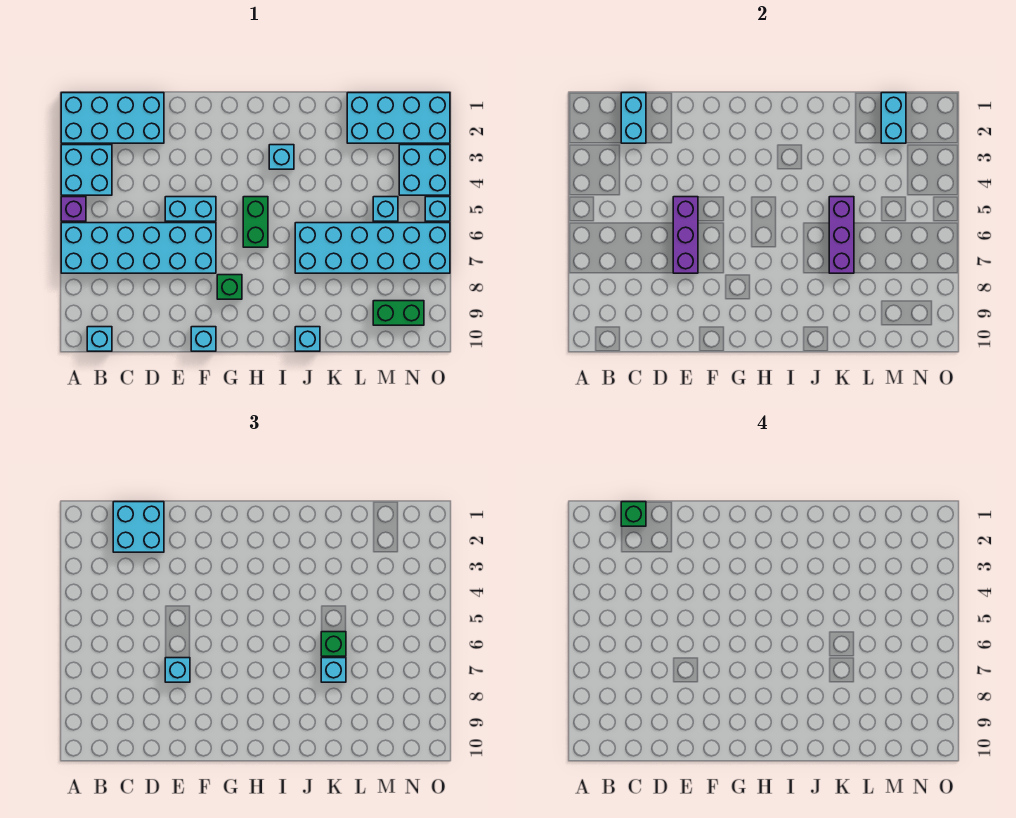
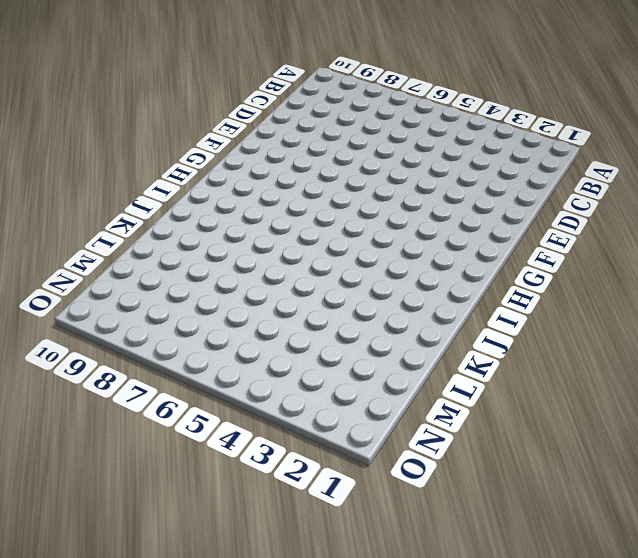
none -> cyan 2x4 brick [61,93,164,143]
none -> cyan 2x2 brick [61,145,112,195]
none -> purple 1x1 brick [61,197,86,221]

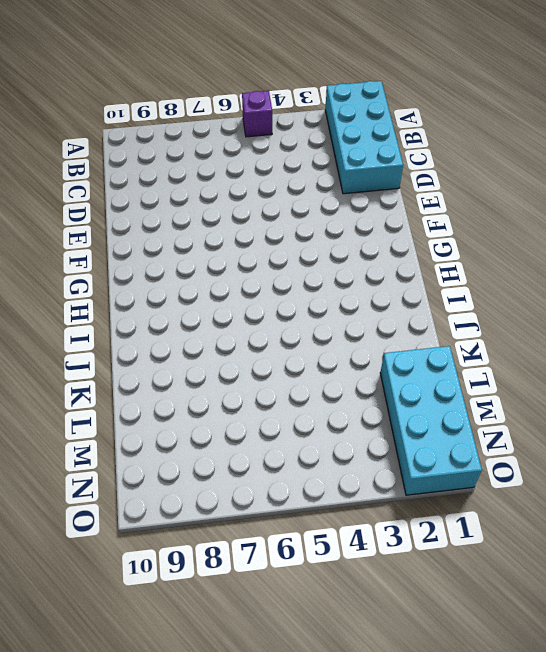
none -> cyan 2x2 brick [61,145,112,195]
none -> cyan 2x6 brick [61,223,216,273]
none -> cyan 1x1 brick [87,327,112,351]

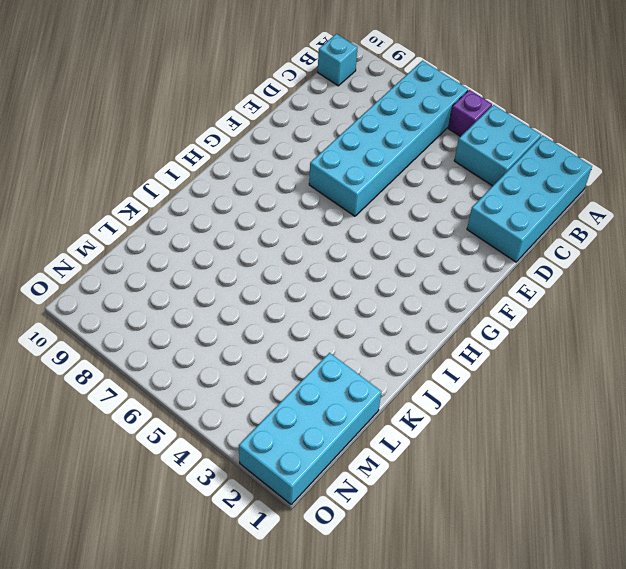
none -> cyan 1x2 brick [165,197,216,221]
none -> cyan 1x1 brick [191,327,216,351]
none -> green 1x1 brick [217,275,242,299]

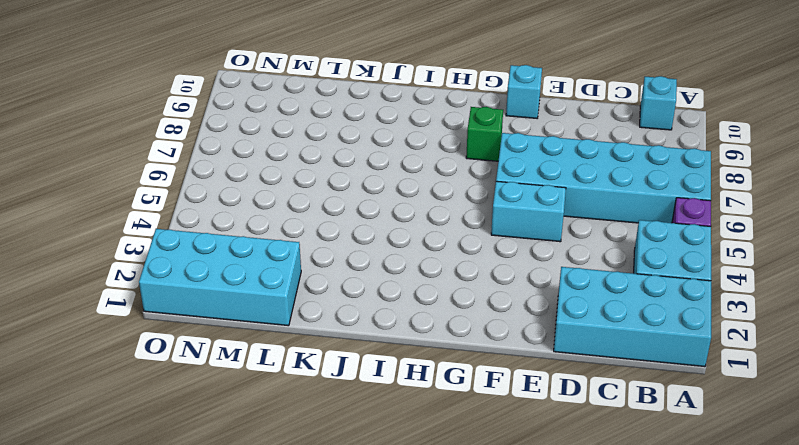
none -> green 1x2 brick [243,197,268,247]
none -> cyan 1x1 brick [269,145,294,169]
none -> cyan 2x6 brick [295,223,450,273]

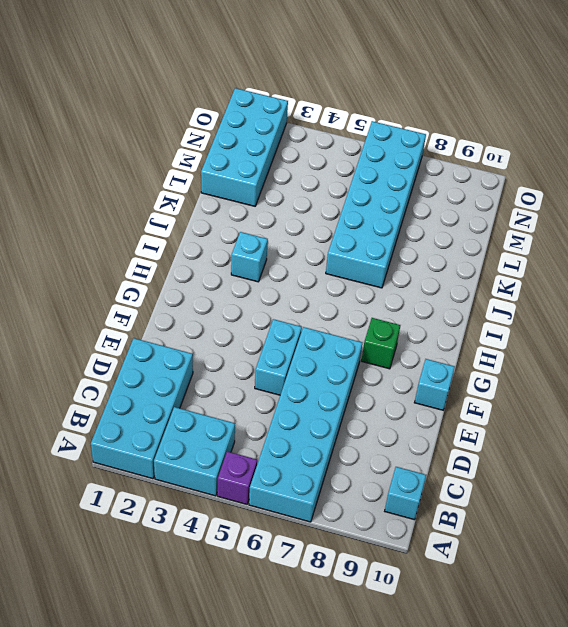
none -> green 1x2 brick [243,197,268,247]
none -> cyan 1x1 brick [295,327,320,351]
none -> cyan 1x1 brick [373,197,398,221]

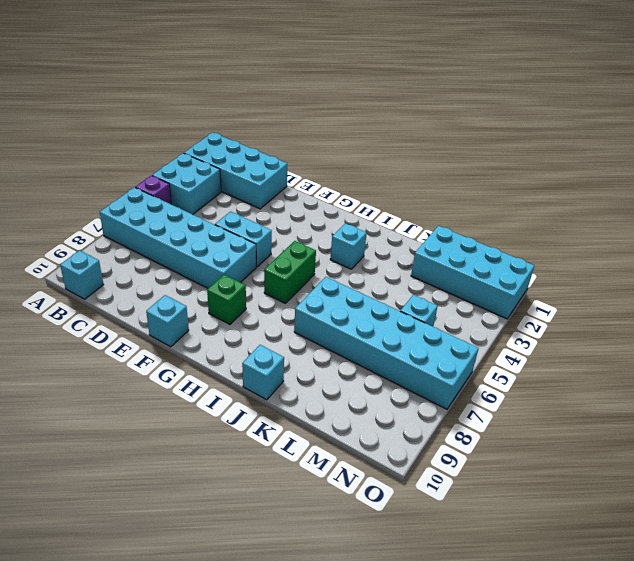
none -> green 1x2 brick [373,301,424,325]
none -> cyan 2x2 brick [399,145,450,195]
none -> cyan 1x1 brick [425,197,450,221]

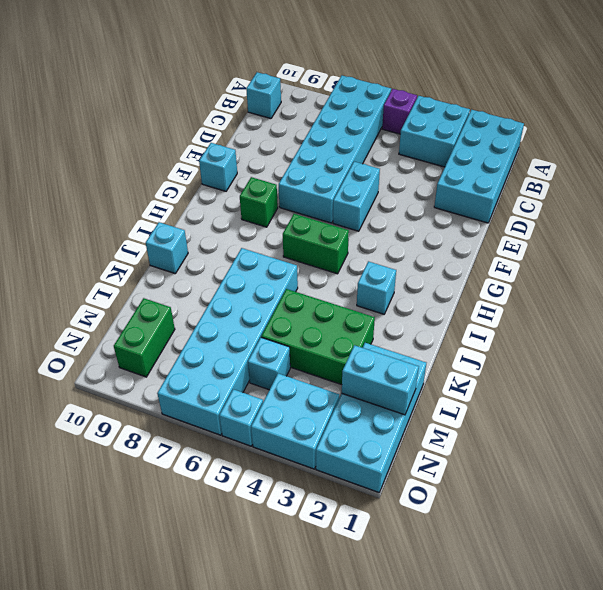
green 2x3 brick [261,289,375,385] -> none
none -> cyan 1x2 brick [621,93,646,143]
none -> purple 1x3 brick [673,197,698,273]
none -> purple 1x3 brick [829,197,854,273]

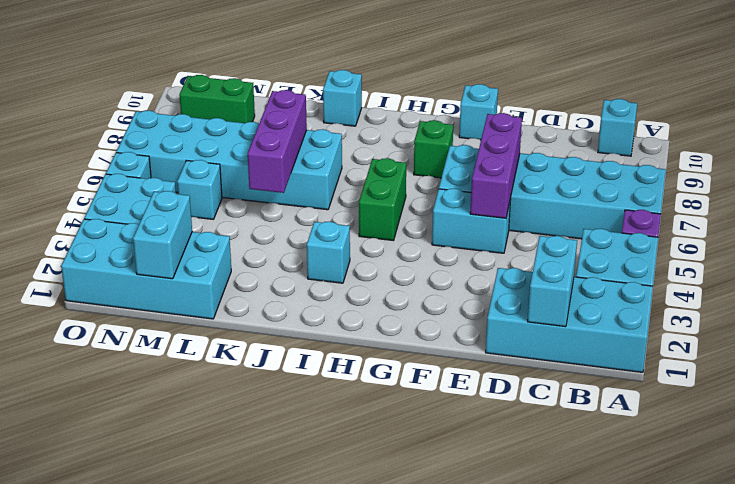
none -> cyan 2x2 brick [113,502,164,552]
none -> cyan 1x1 brick [165,658,190,682]
none -> green 1x1 brick [321,632,346,656]

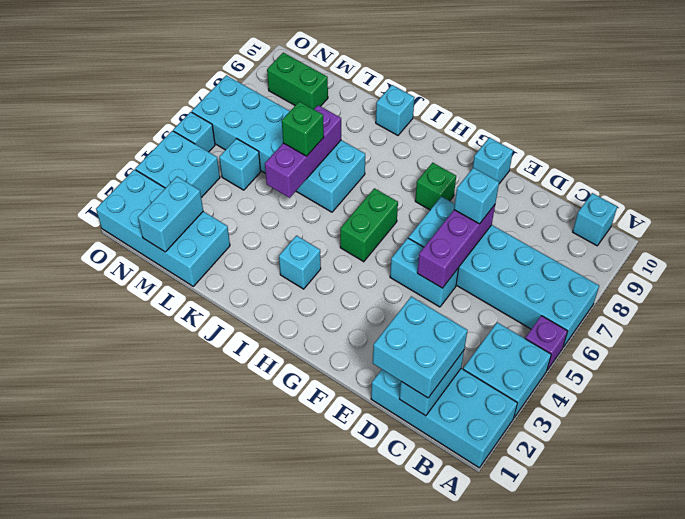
none -> cyan 1x1 brick [321,658,346,682]
none -> green 1x1 brick [621,502,646,526]

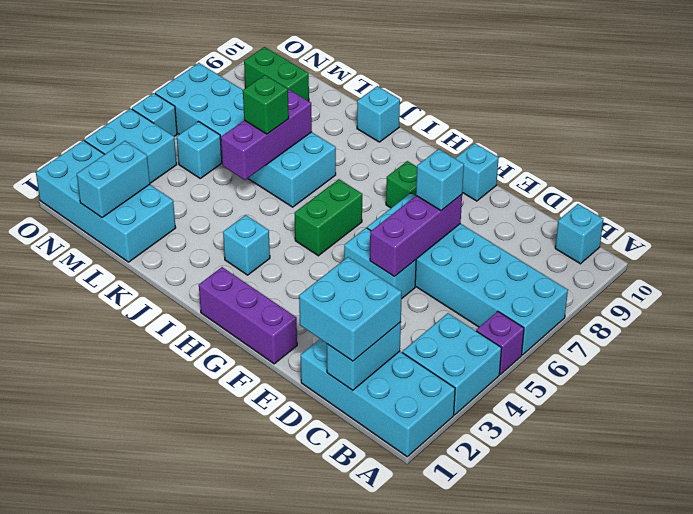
purple 1x3 brick [199,267,297,364] -> none
none -> cyan 1x1 brick [321,658,346,682]
none -> green 1x1 brick [621,502,646,526]

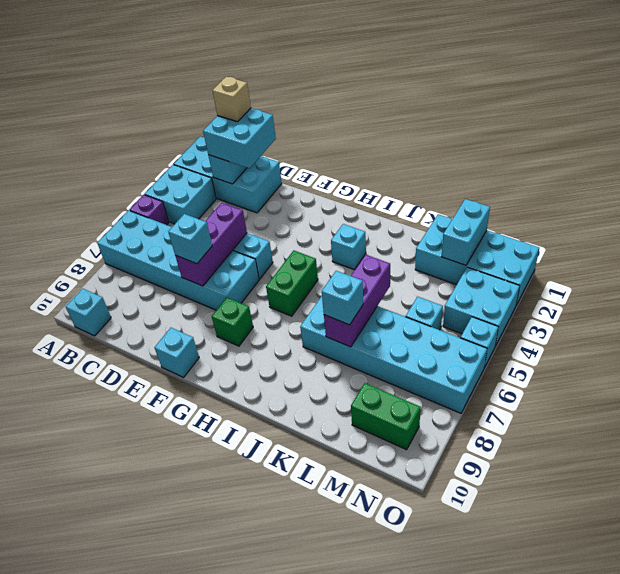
tan 1x1 brick [213,77,251,122] -> green 1x1 brick [621,502,646,526]
none -> cyan 1x1 brick [295,327,320,351]
none -> green 1x1 brick [321,632,346,656]

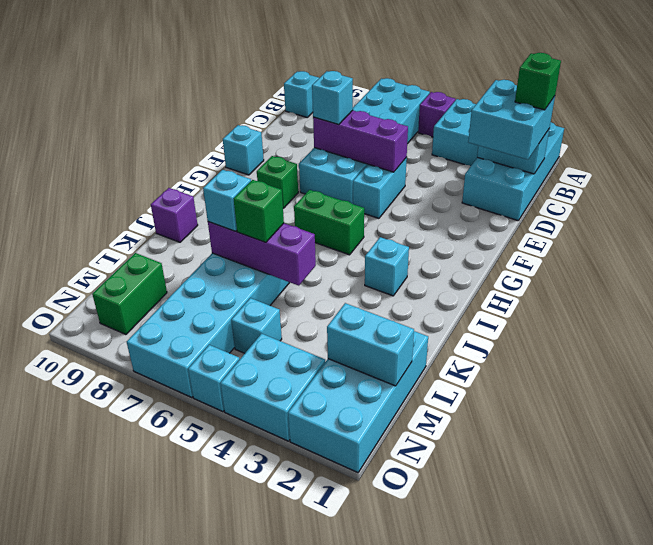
purple 1x1 brick [151,188,198,242] -> cyan 1x1 brick [295,327,320,351]

